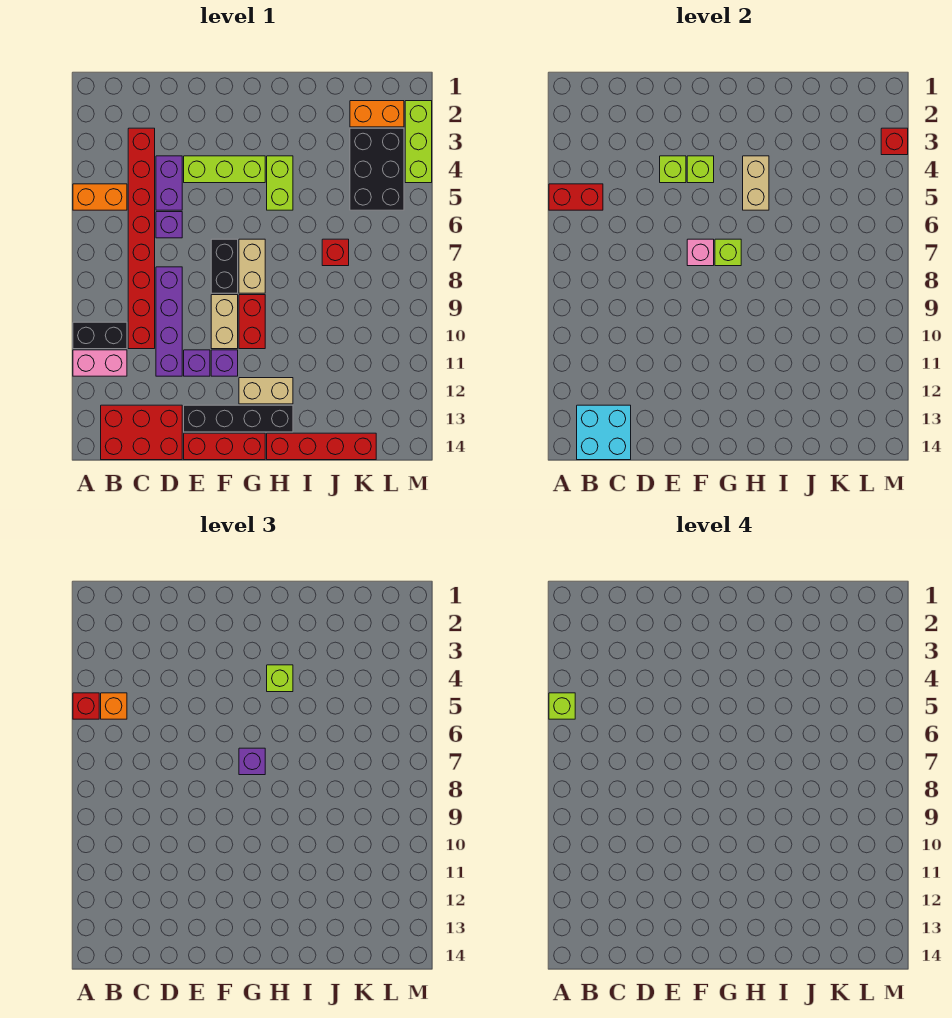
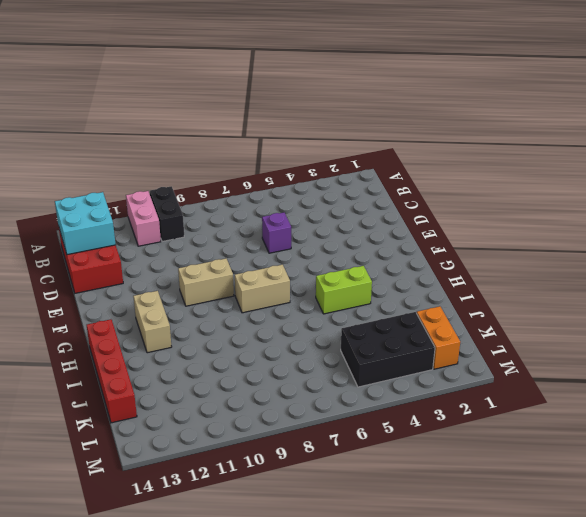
none -> orange 1x2 brick [73,184,127,210]
none -> red 1x8 brick [128,128,155,349]
none -> purple 1x2 brick [156,156,182,210]
none -> purple 1x4 brick [156,267,182,376]

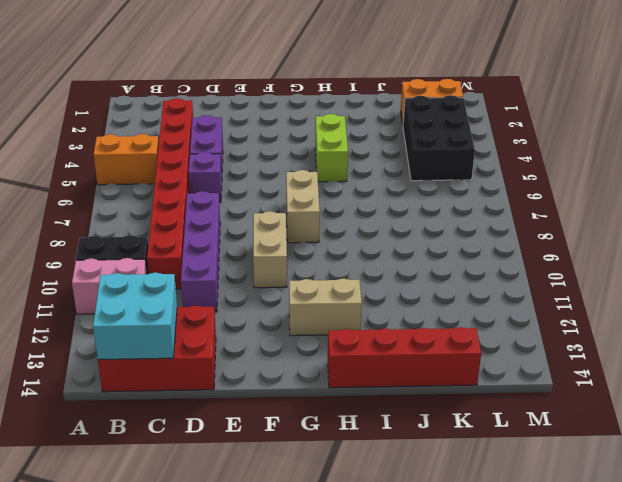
none -> lime 1x3 brick [184,156,265,183]
none -> purple 1x1 brick [184,350,210,376]
none -> black 1x4 brick [184,405,293,432]
none -> red 1x3 brick [184,433,265,460]

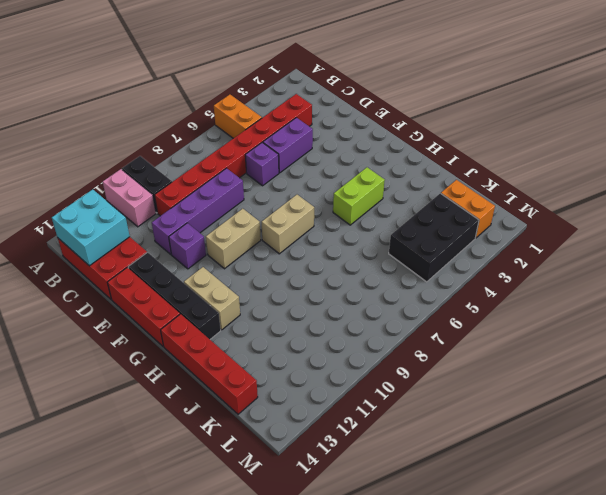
none -> lime 1x3 brick [184,156,265,183]
none -> black 1x2 brick [211,239,238,293]
none -> purple 1x1 brick [211,350,238,376]
none -> red 1x2 brick [239,295,265,349]

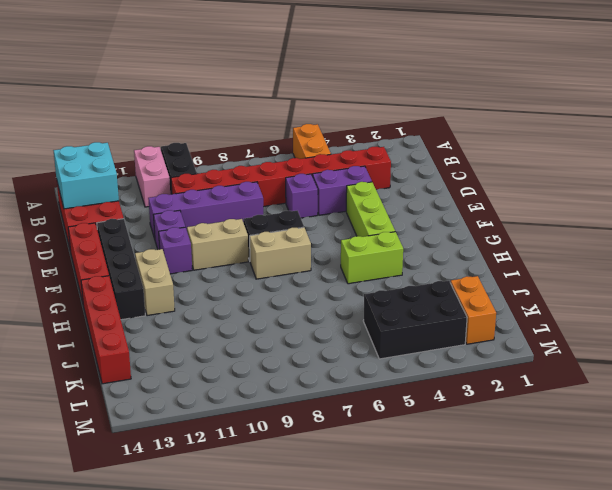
none -> red 1x2 brick [239,295,265,349]
none -> red 1x1 brick [322,239,349,266]
none -> lime 1x3 brick [405,101,432,183]
none -> red 1x2 brick [549,184,603,210]

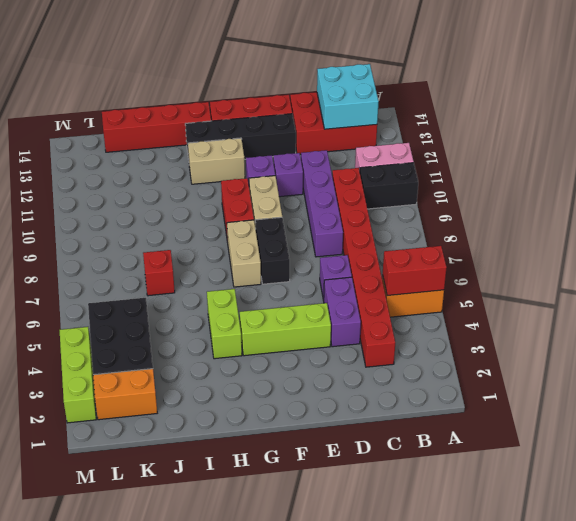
none -> lime 1x1 brick [660,156,686,183]
none -> lime 1x1 brick [687,156,714,183]
none -> pink 1x1 brick [687,239,714,266]
none -> lime 1x1 brick [715,239,741,266]

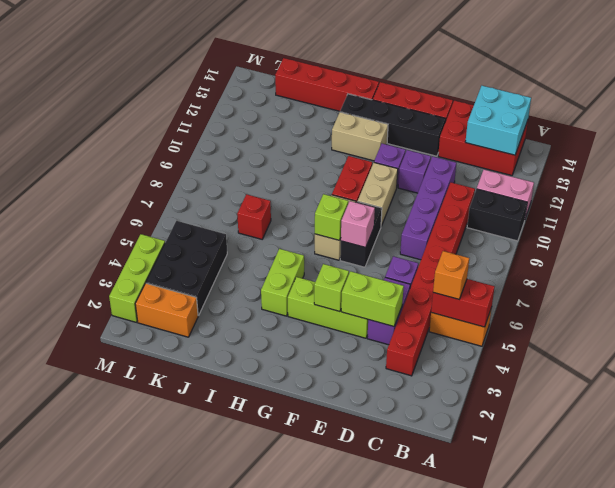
lime 1x2 brick [341,271,404,326] -> lime 1x1 brick [660,156,686,183]
none -> tan 1x2 brick [743,156,769,210]
none -> red 1x1 brick [881,128,908,155]
none -> red 1x1 brick [73,693,99,719]
none -> purple 1x1 brick [239,748,265,775]

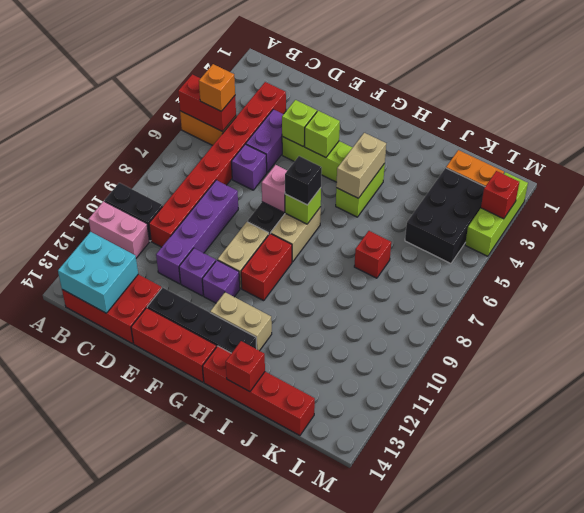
black 1x1 brick [285,156,322,205] -> purple 1x1 brick [239,748,265,775]
red 1x1 brick [226,341,265,392] -> red 1x1 brick moved to [73,693,99,719]
none -> lime 1x1 brick [267,665,293,692]
none -> lime 1x1 brick [549,693,575,719]

